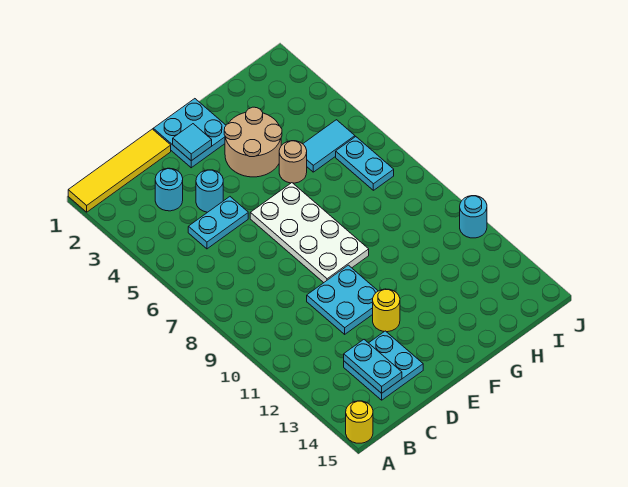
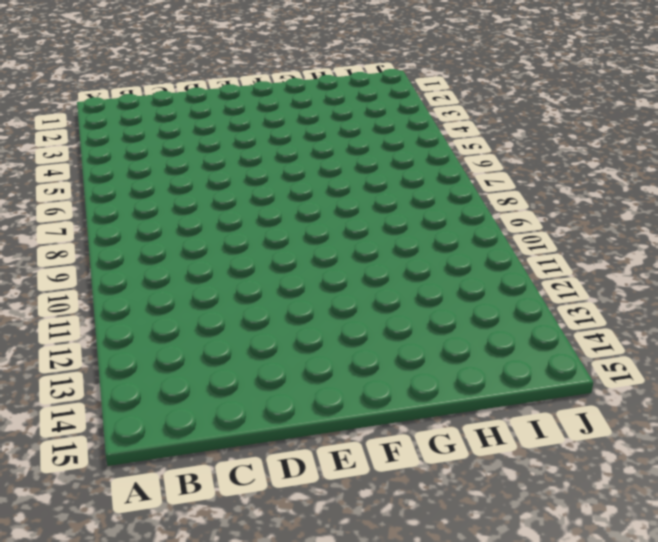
none -> yellow 1x4 tile [68,129,171,212]
none -> yellow 1x1 round brick [346,401,373,443]
none -> cyan 1x1 round brick [155,168,183,211]

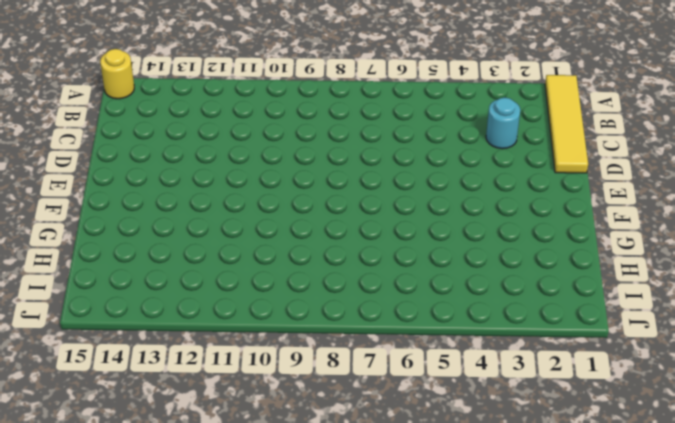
none -> cyan 1x2 plate [188,197,248,249]
none -> cyan 2x2 plate [344,331,423,400]
none -> cyan 1x1 round brick [196,170,223,212]

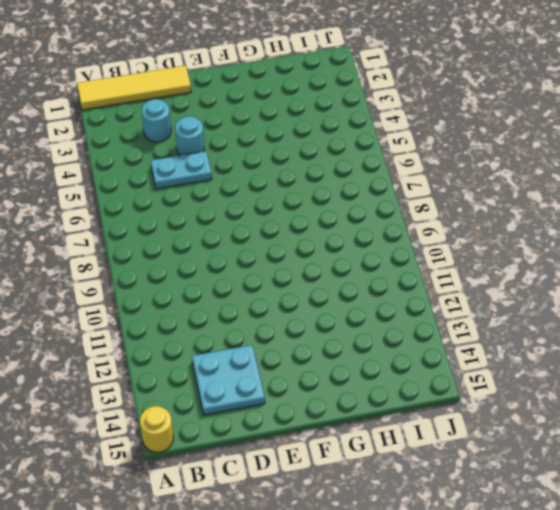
none -> cyan 2x2 plate [307,265,378,334]
none -> cyan 2x2 plate [153,99,226,168]
none -> white 2x4 plate [250,183,369,283]

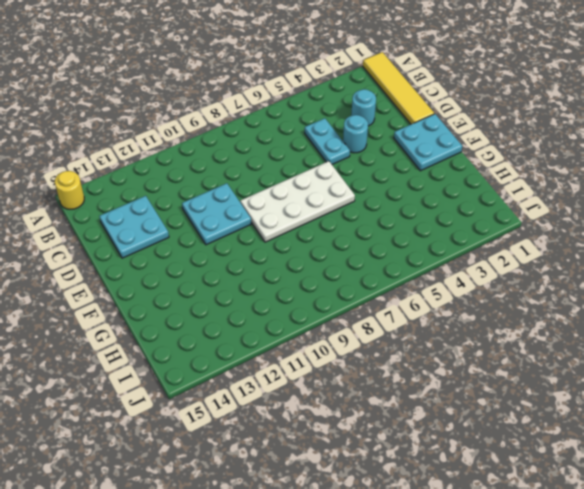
none -> yellow 1x1 round brick [373,289,400,332]
none -> tan 2x2 round brick [224,107,282,177]
none -> tan 1x1 round brick [279,141,307,183]

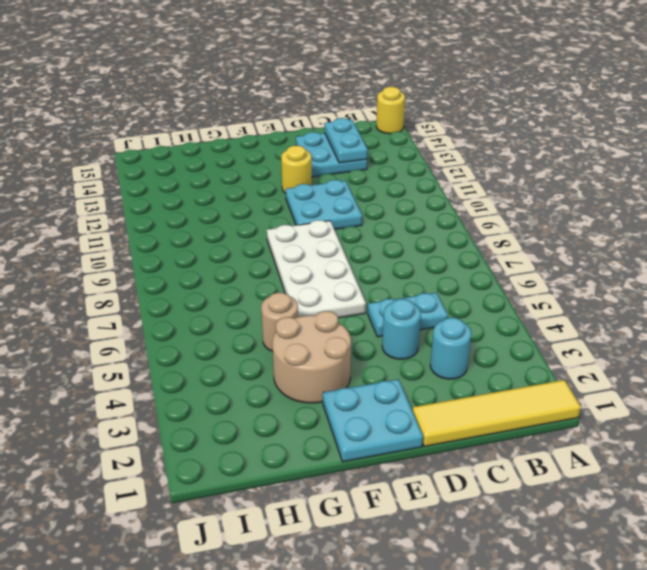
none -> cyan 1x2 tile [303,120,355,172]
none -> cyan 1x2 plate [336,137,394,190]
none -> cyan 1x1 round brick [460,196,487,238]

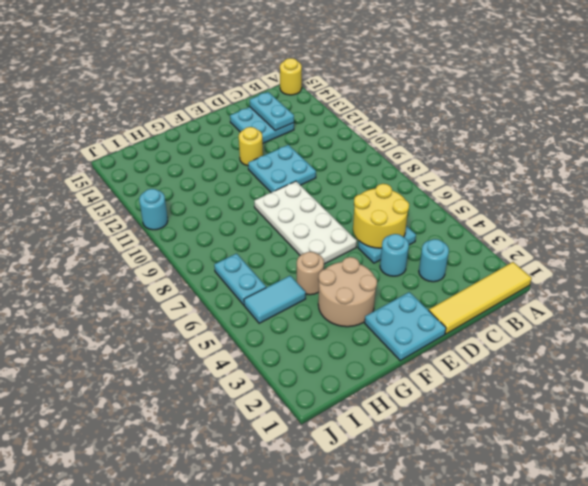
yellow 2x2 round brick [353,184,409,248] -> none
none -> cyan 1x1 tile [173,124,212,161]

